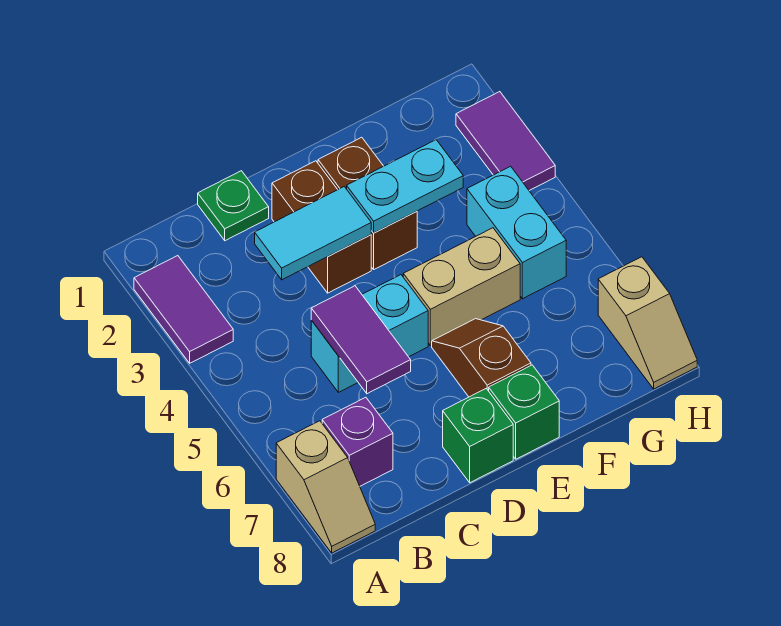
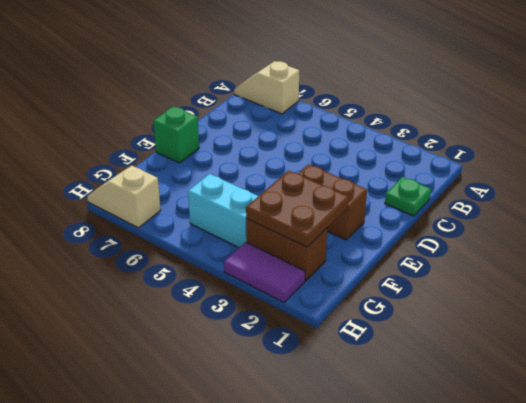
brown 2x2 plate [246,170,349,247] -> cyan 1x2 plate [347,140,463,233]
brown 1x2 brick [246,219,327,281] -> brown 1x2 brick moved to [272,161,371,293]
none -> purple 1x2 tile [134,256,233,363]
none -> purple 1x1 brick [322,397,393,486]
none -> cyan 1x2 brick [311,275,428,392]

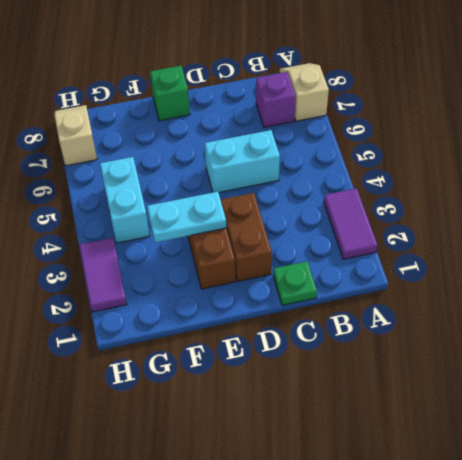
none -> green 1x1 brick [443,389,513,483]
none -> tan 1x2 brick [403,228,520,346]
none -> brown 1x2 slope [432,319,531,397]

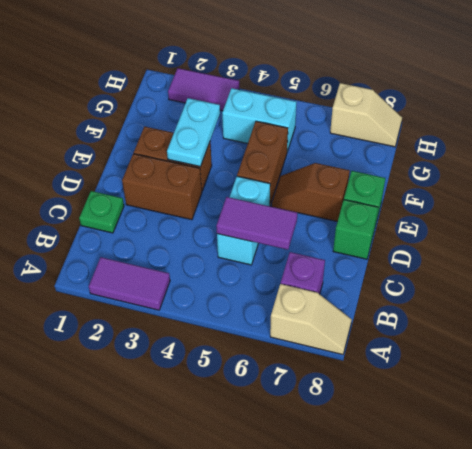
brown 1x2 brick [237,121,288,205] -> tan 1x2 brick [403,228,520,346]
none -> cyan 1x2 tile [255,187,371,280]

